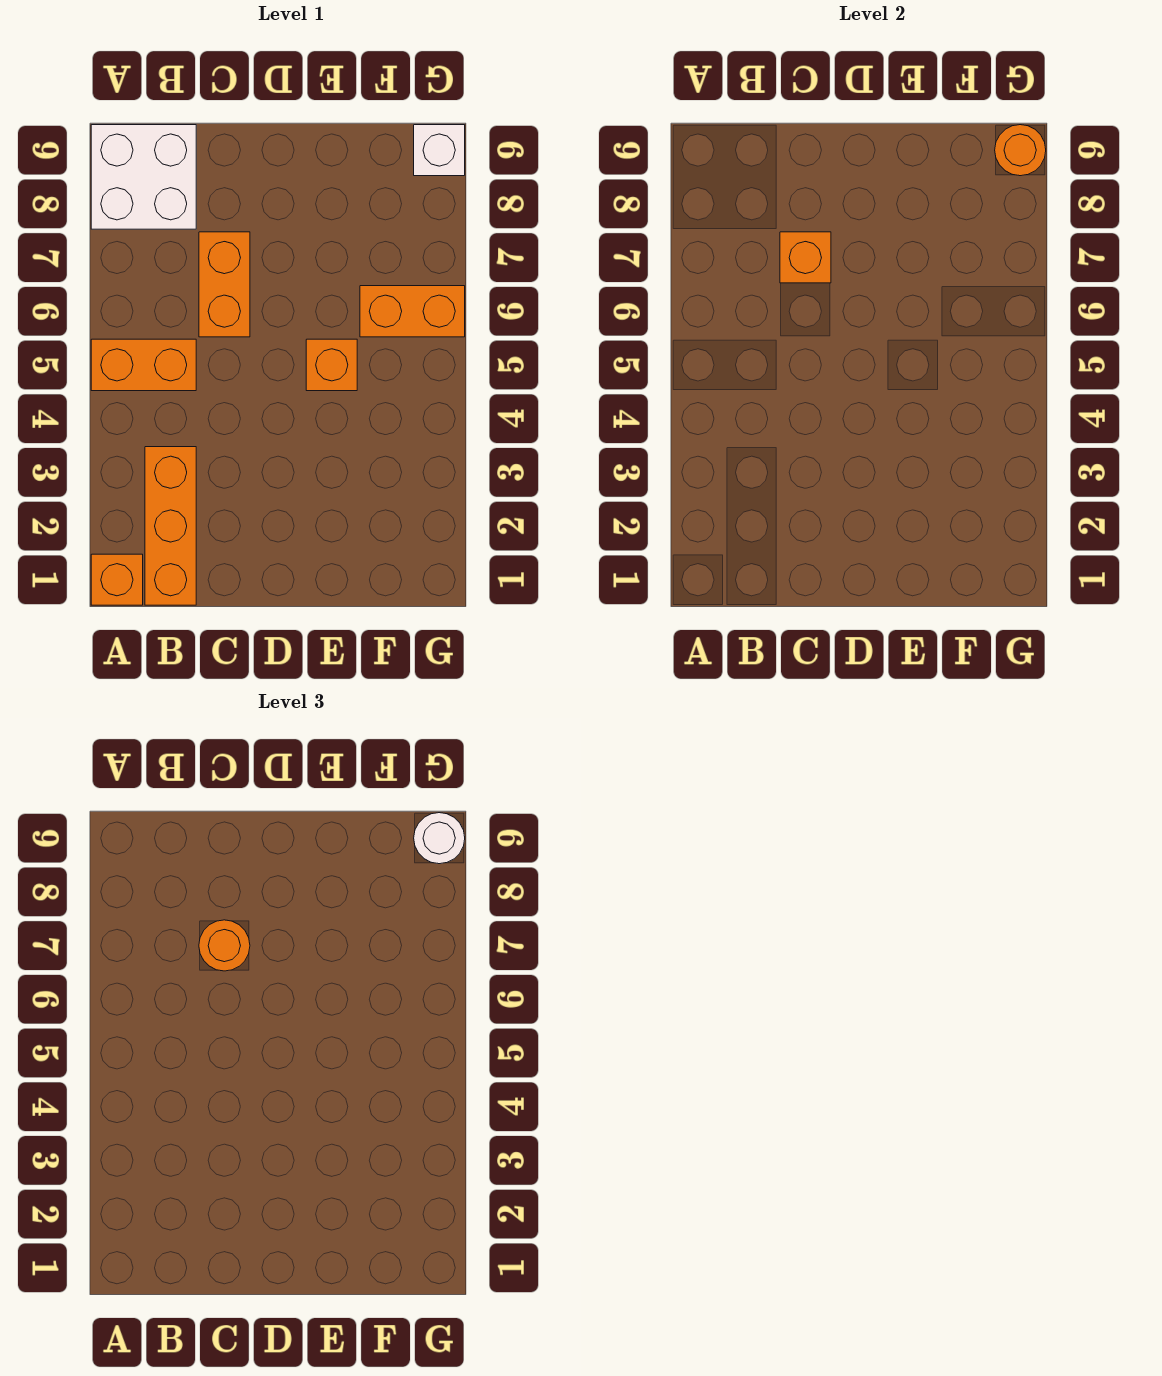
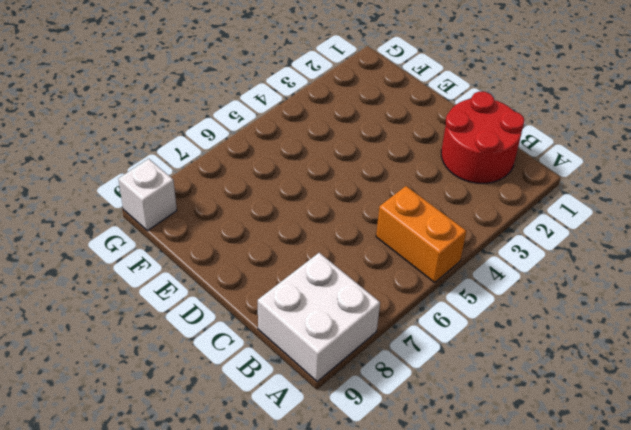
red 2x2 round brick [441,92,524,183] -> orange 1x3 brick [145,447,196,605]
none -> orange 1x1 brick [91,554,143,605]
none -> orange 1x2 brick [199,232,250,337]
none -> orange 1x1 brick [306,339,357,391]

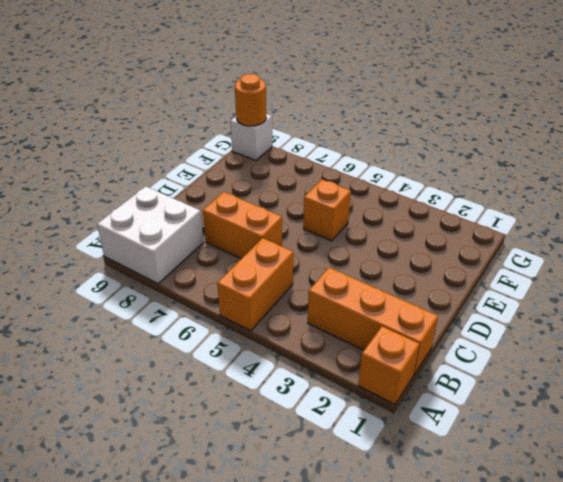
none -> orange 1x2 brick [360,286,465,337]
none -> orange 1x1 brick [780,232,831,283]
none -> orange 1x1 round brick [199,920,250,971]

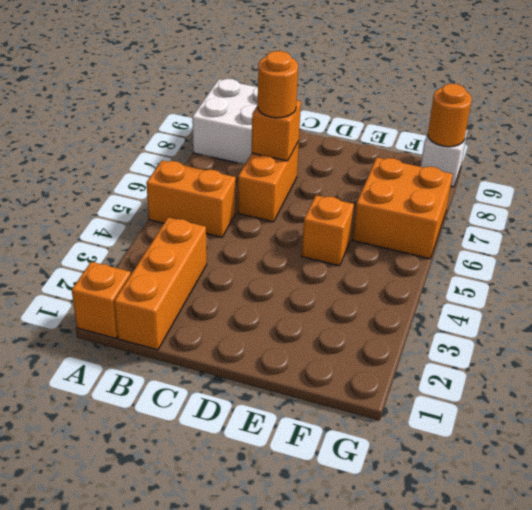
orange 2x2 brick [353,158,453,259] -> orange 1x2 brick [360,286,465,337]
none -> white 1x1 round brick [414,813,465,864]

